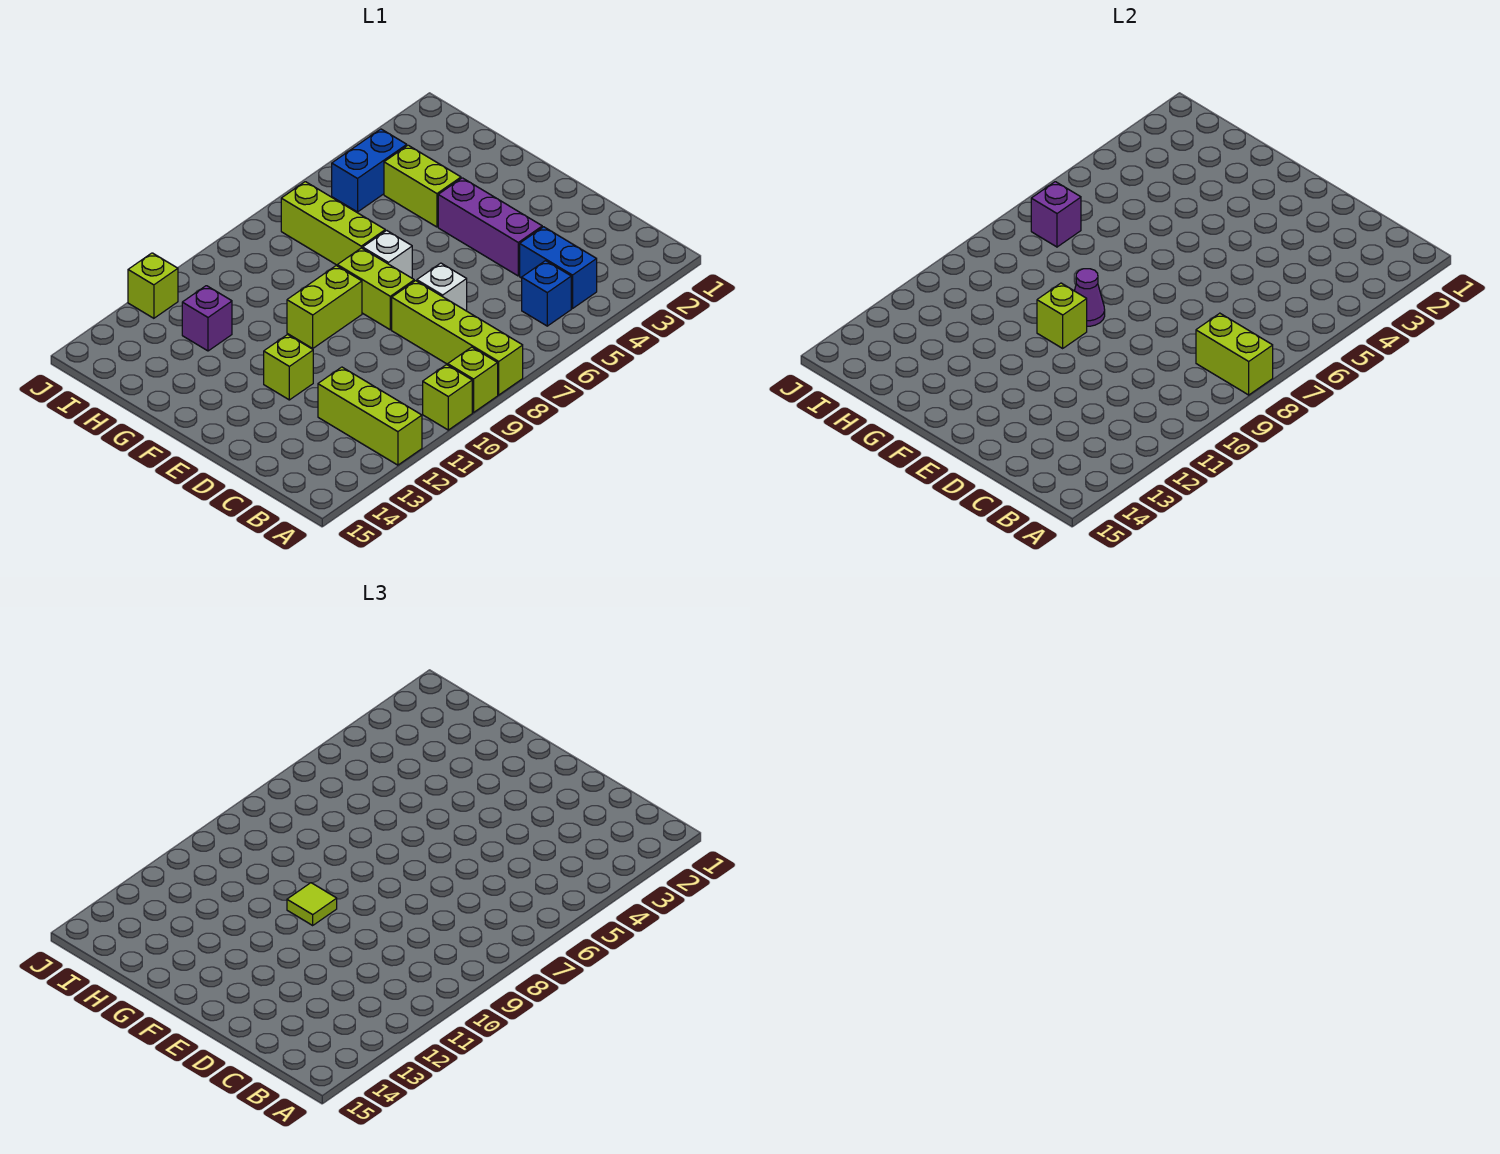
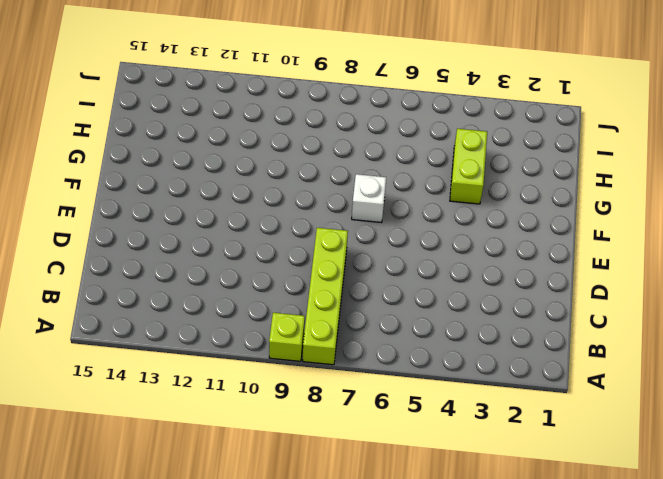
none -> lime 1x1 brick [423,365,472,430]
none -> lime 1x3 brick [318,367,422,465]
none -> blue 1x2 brick [520,227,597,309]

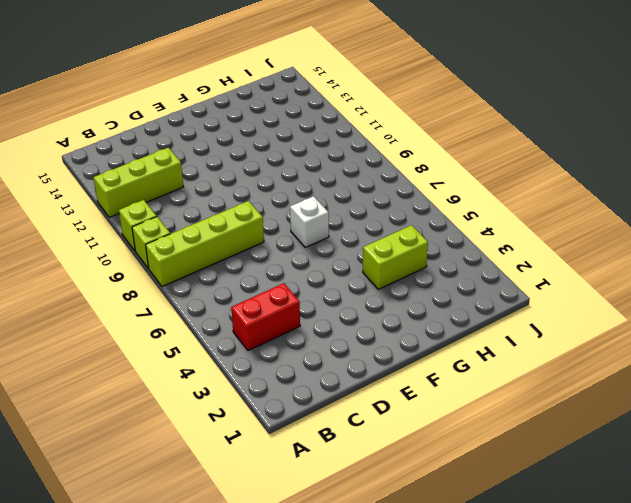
red 1x2 brick [231,283,300,351] -> blue 1x2 brick [520,227,597,309]
none -> blue 1x1 brick [522,261,571,326]
none -> purple 1x3 brick [438,178,542,276]
none -> white 1x1 brick [417,263,467,311]

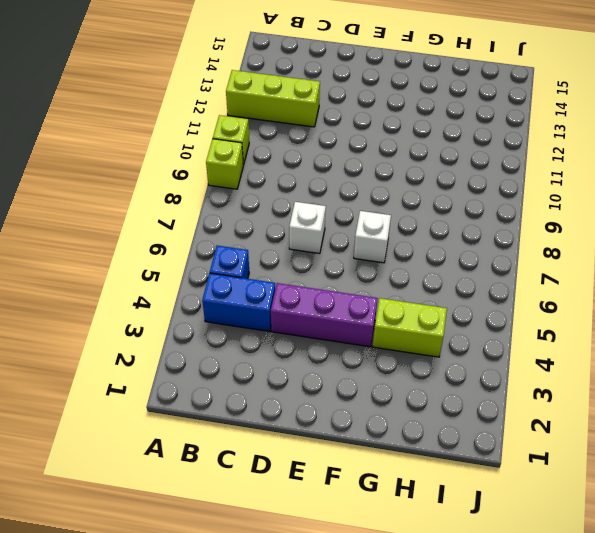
none -> lime 1x4 brick [392,281,523,395]
none -> lime 1x2 brick [337,248,414,330]
none -> lime 1x1 brick [264,334,313,400]

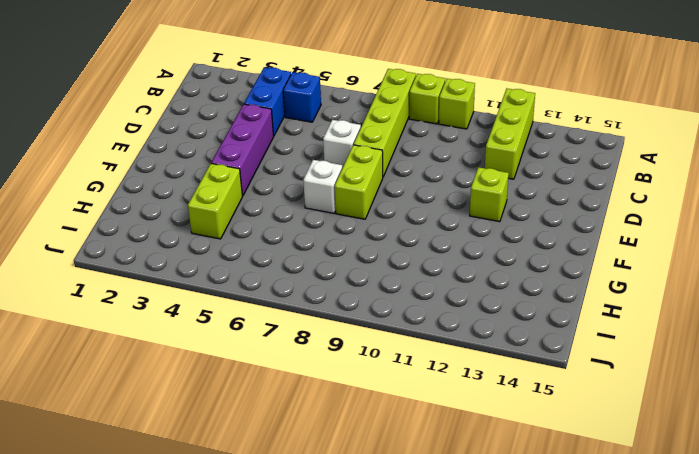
none -> lime 1x2 brick [287,266,362,348]
none -> lime 1x3 brick [281,182,385,265]
none -> purple 1x1 brick [182,286,232,351]

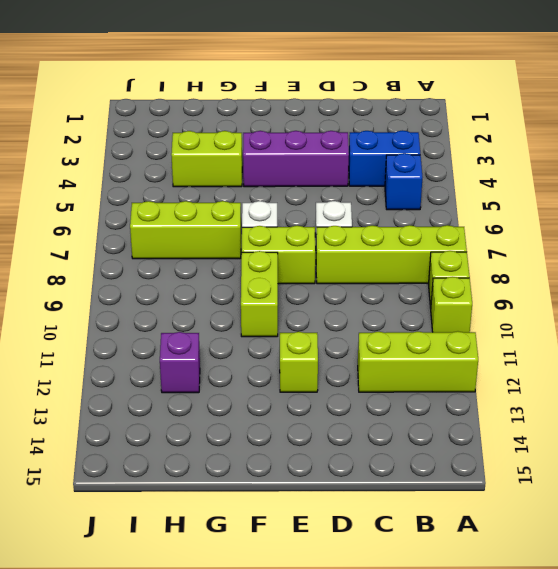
none -> blue 1x2 brick [332,129,407,212]
none -> lime 1x1 brick [128,253,178,318]
none -> lime 1x2 brick [1196,313,1273,395]

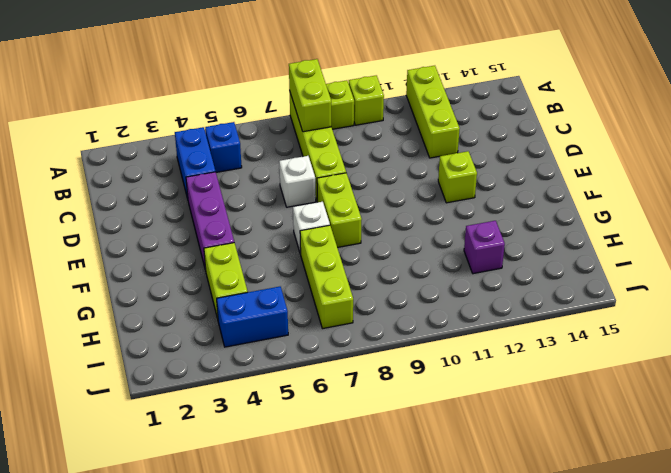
none -> lime 1x2 brick [287,266,362,348]
none -> lime 1x1 brick [128,253,178,318]
none -> purple 1x1 cone [1074,269,1105,326]

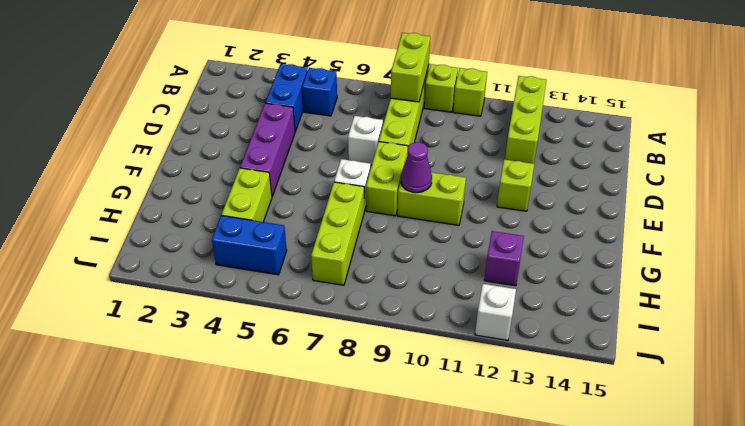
white 1x1 brick [475,284,516,340] -> lime 1x1 brick [128,253,178,318]
none -> lime 1x1 brick [1037,283,1087,348]
none -> purple 1x1 brick [1031,182,1081,247]
none -> lime 1x1 tile [287,883,337,925]

